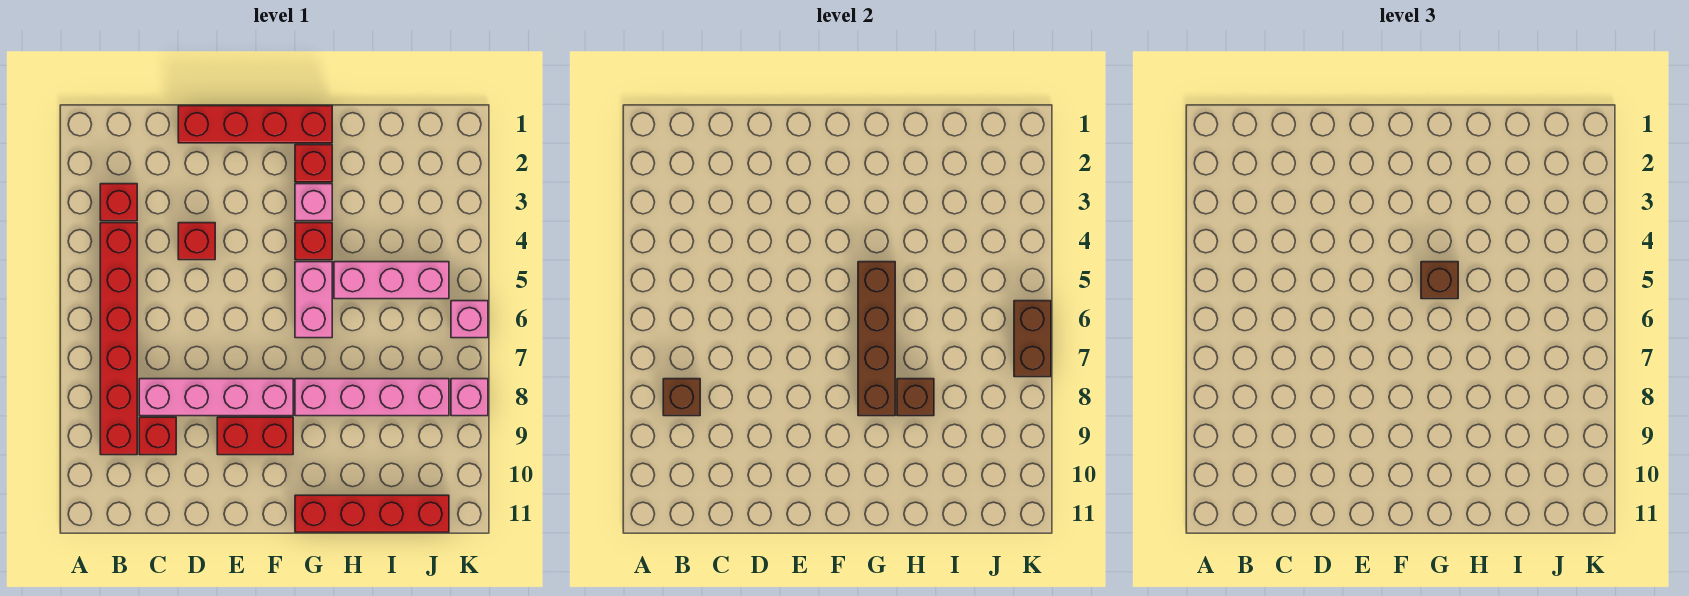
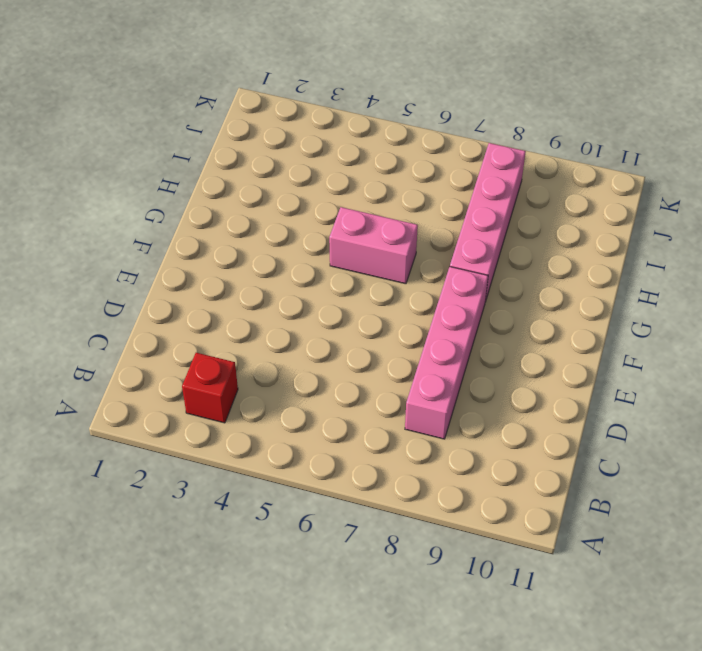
none -> red 1x6 brick [100,223,137,455]
none -> red 1x1 brick [139,417,176,455]
none -> red 1x4 brick [178,106,332,143]

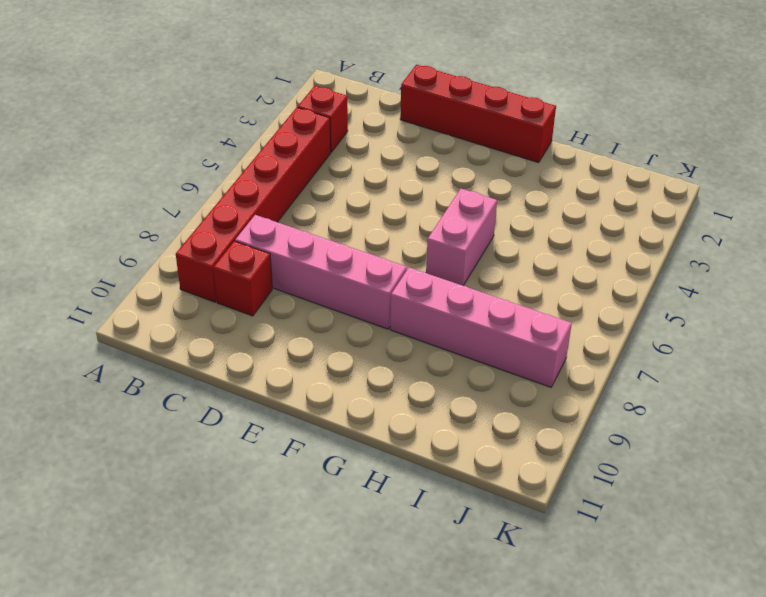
none -> red 1x1 brick [178,223,215,260]
none -> red 1x2 brick [217,417,293,455]
none -> red 1x1 brick [295,145,332,182]

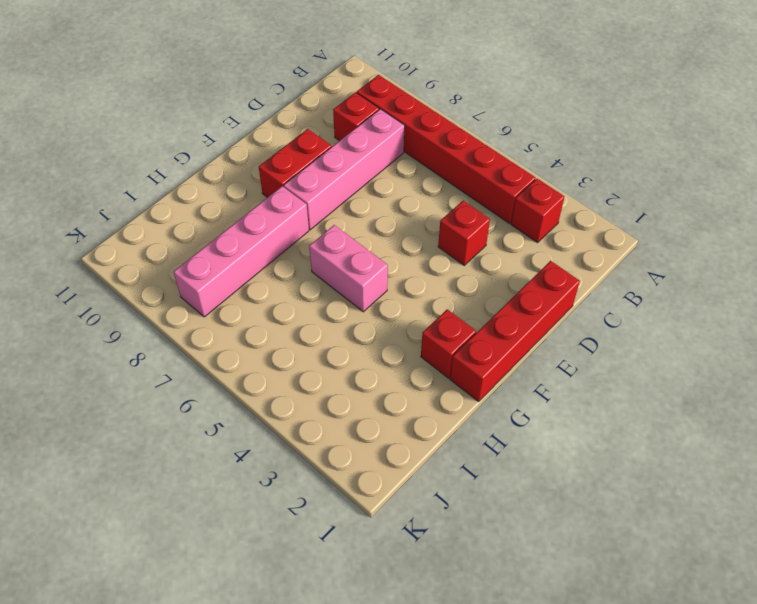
none -> pink 1x1 brick [295,184,332,221]
none -> red 1x1 brick [295,223,332,260]
none -> red 1x4 brick [295,495,449,532]

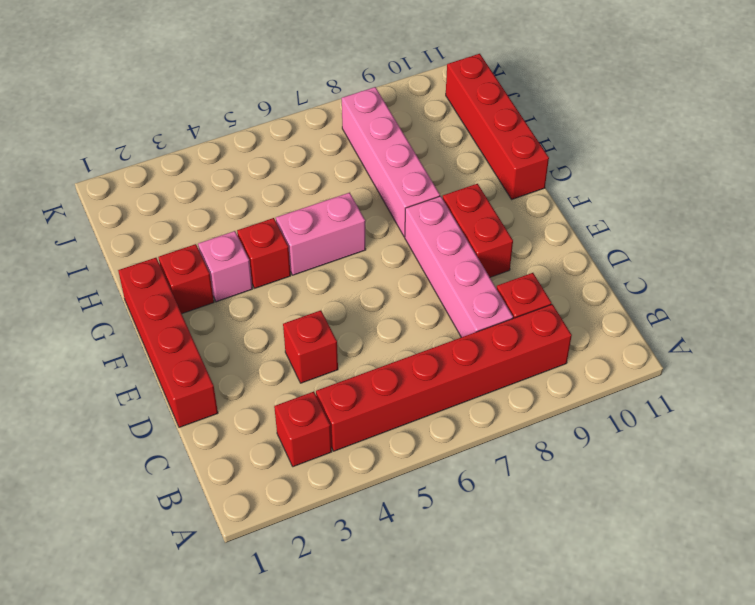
none -> pink 1x3 brick [334,262,449,299]
none -> pink 1x1 brick [451,301,488,338]
none -> pink 1x1 brick [451,379,488,416]

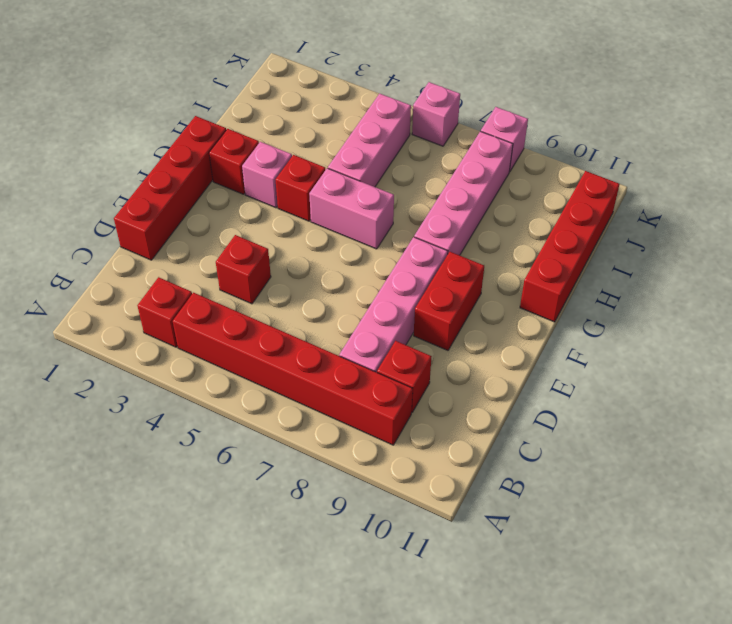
none -> brown 1x1 brick [663,379,700,416]
none -> brown 1x4 brick [858,262,895,416]
none -> brown 1x1 brick [897,379,934,416]

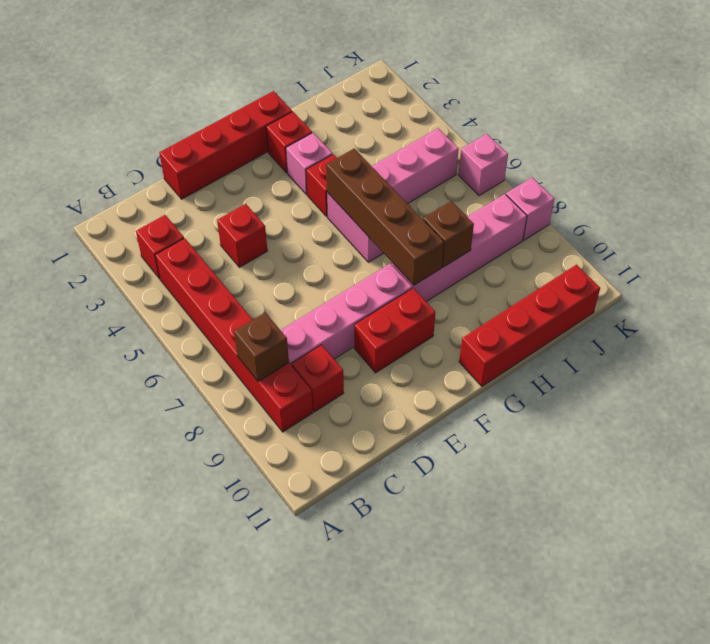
none -> brown 1x2 brick [1014,301,1051,377]
none -> brown 1x1 brick [1421,262,1458,299]

